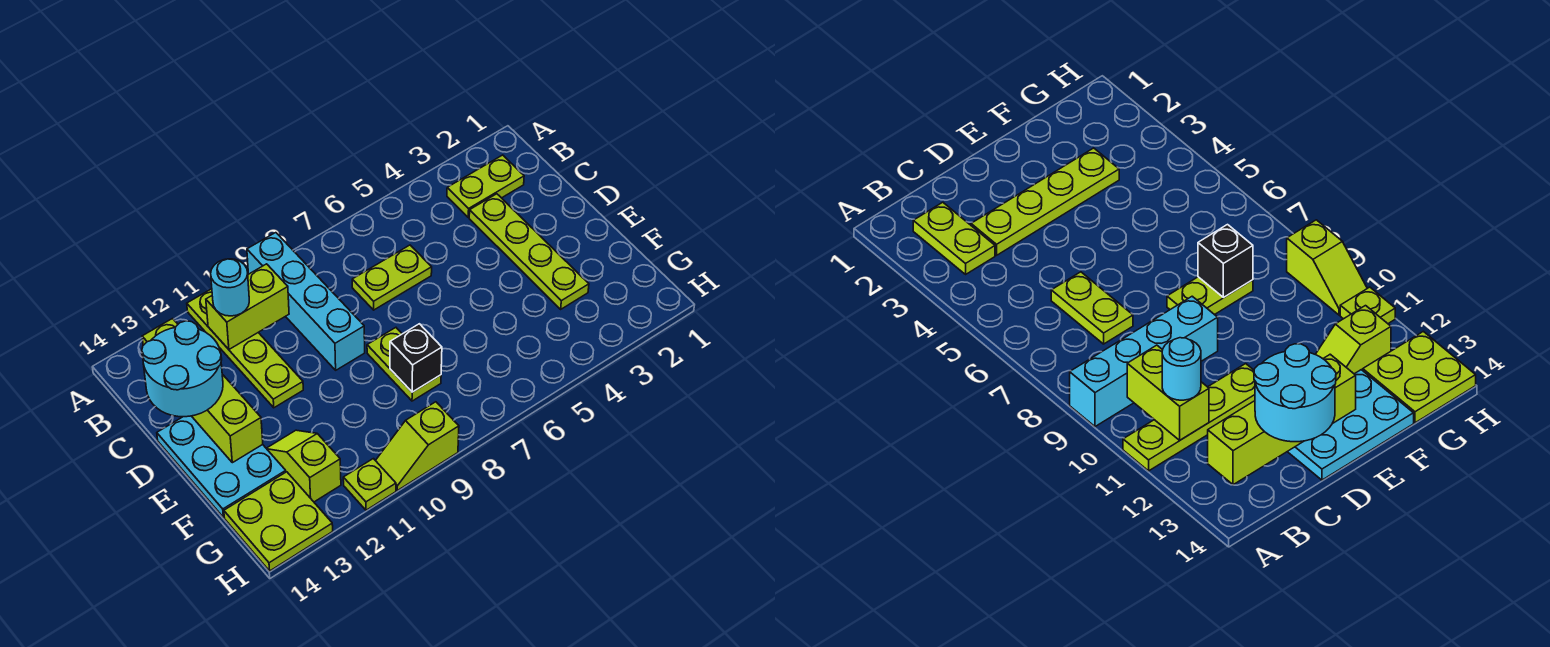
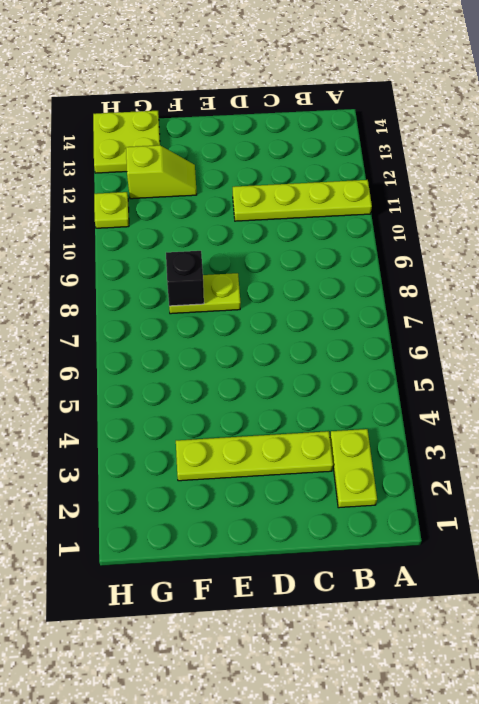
none -> cyan 1x4 brick [247,233,365,370]
none -> lime 1x2 plate [352,245,432,310]
none -> cyan 2x3 plate [157,416,286,517]

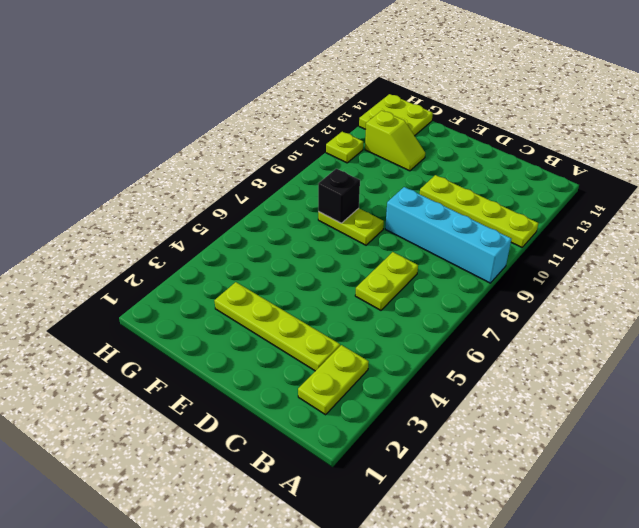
none -> cyan 2x3 plate [157,416,286,517]
none -> lime 1x2 slope [375,402,459,490]
none -> lime 1x2 brick [206,264,289,349]

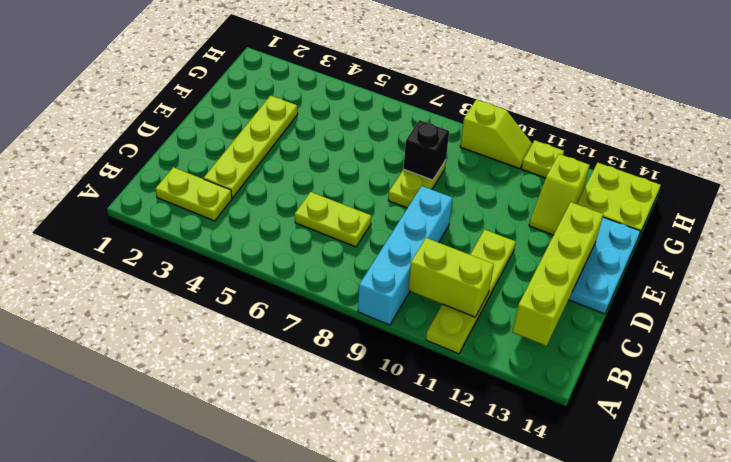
none -> cyan 1x1 round brick [211,259,249,316]
none -> cyan 2x2 round brick [142,321,223,417]

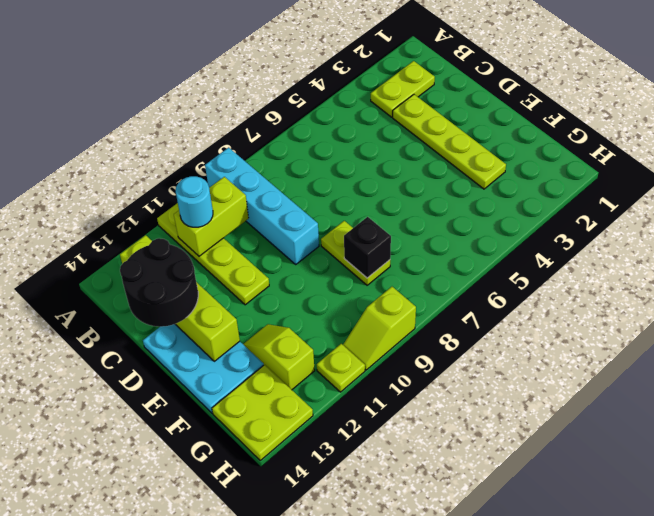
black 2x2 round brick [120,238,198,327] -> cyan 2x2 round brick [142,321,223,417]
none -> lime 1x2 plate [352,245,432,310]

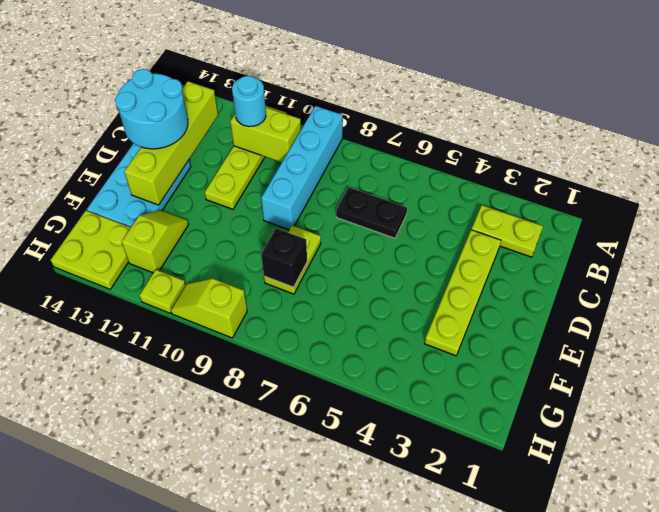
black 1x2 plate [336,187,407,238] -> lime 1x2 plate [352,245,432,310]

